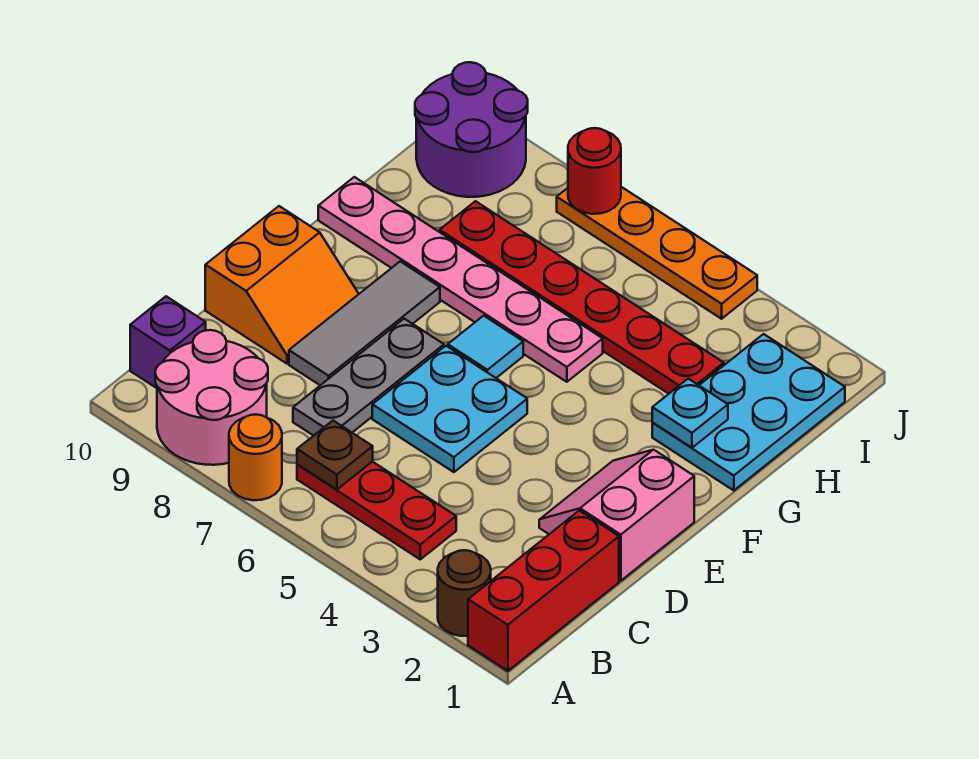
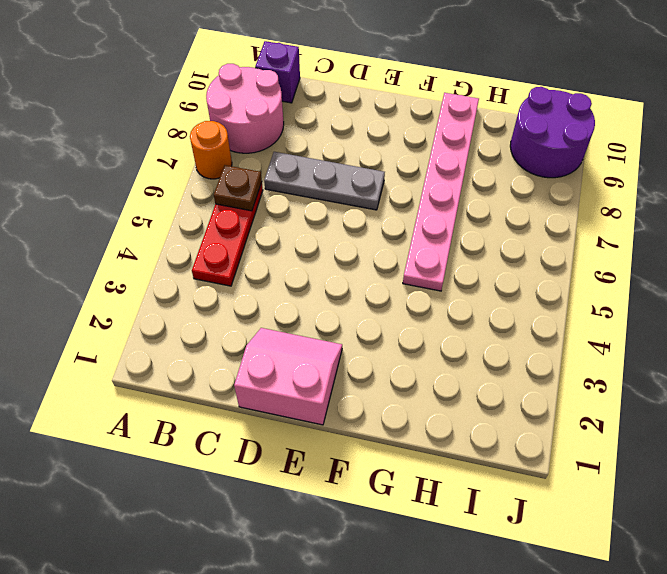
none -> red 1x3 brick [468,510,619,671]
none -> brown 1x1 round brick [438,550,491,636]
none -> cyan 2x2 plate [372,346,527,472]

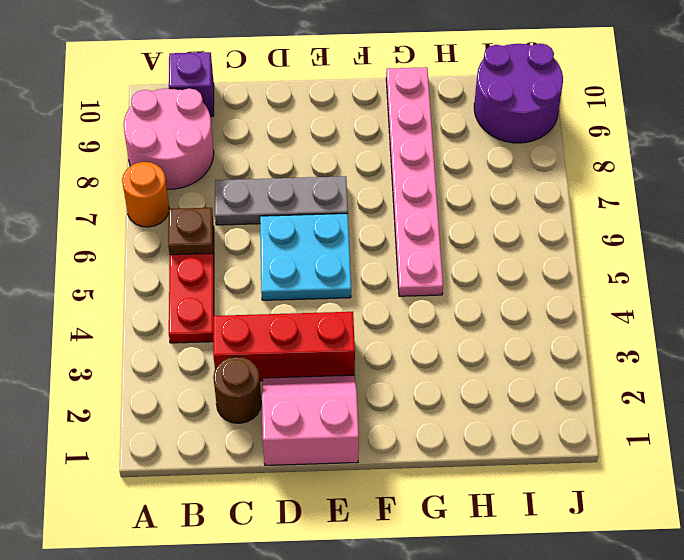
brown 1x1 round brick [213,357,261,423] -> brown 1x1 round brick moved to [438,550,491,636]
red 1x3 brick [213,312,355,381] -> red 1x3 brick moved to [468,510,619,671]
none -> grey 1x3 tile [289,261,440,385]
none -> orange 2x2 slope [205,206,359,364]
none -> cyan 1x1 tile [448,316,523,378]

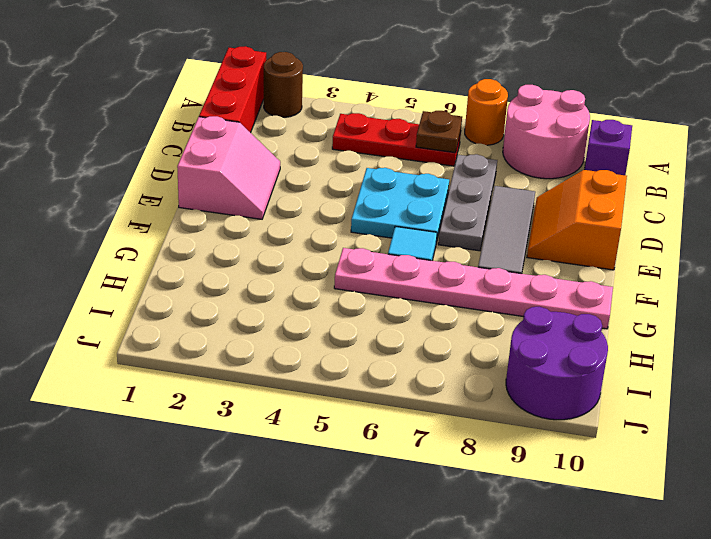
none -> cyan 2x3 plate [652,334,845,491]
none -> red 1x6 plate [440,201,724,394]
none -> orange 1x4 plate [557,187,757,319]

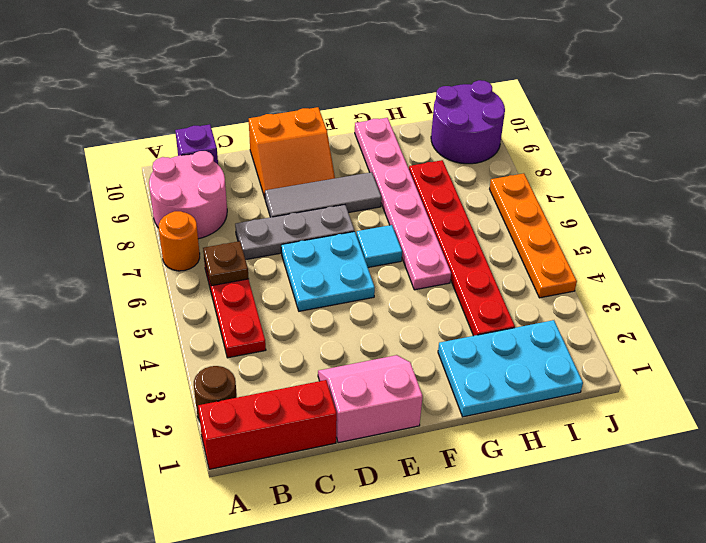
none -> cyan 1x1 plate [652,379,728,448]
none -> red 1x1 round brick [568,128,621,214]

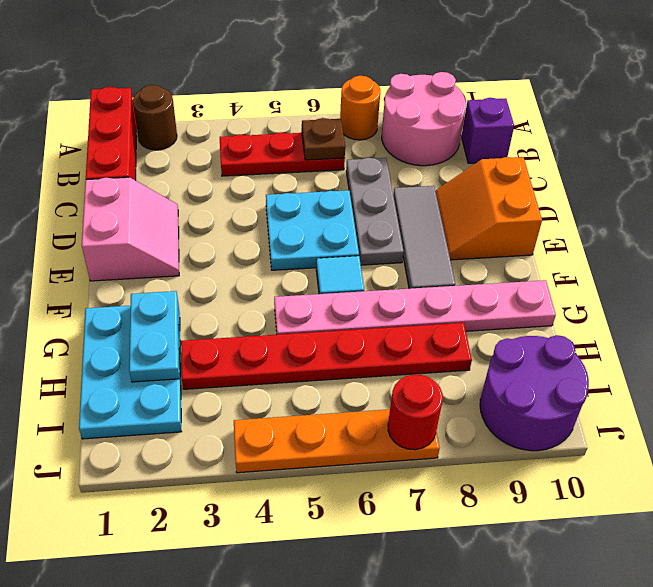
cyan 1x2 plate [129,291,179,382] -> cyan 1x1 plate [652,379,728,448]

